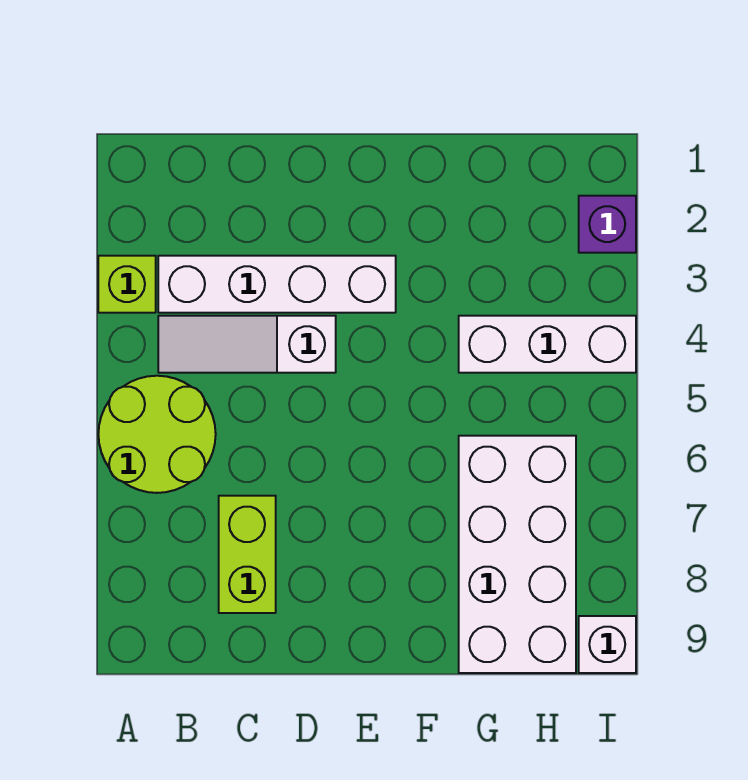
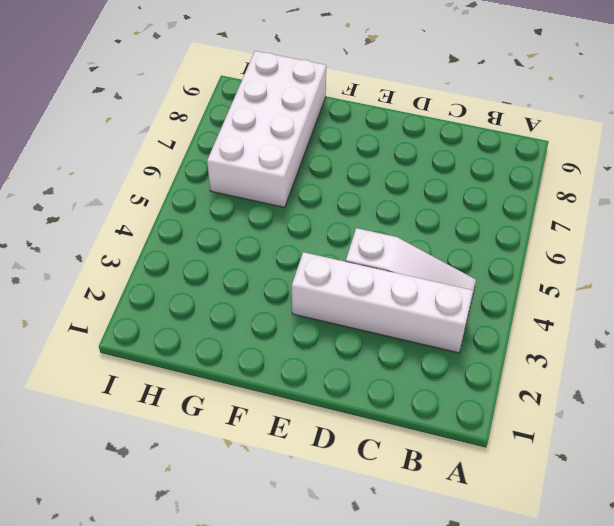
none -> lime 1x1 brick [98,256,156,313]
none -> lime 2x2 round brick [98,376,216,493]

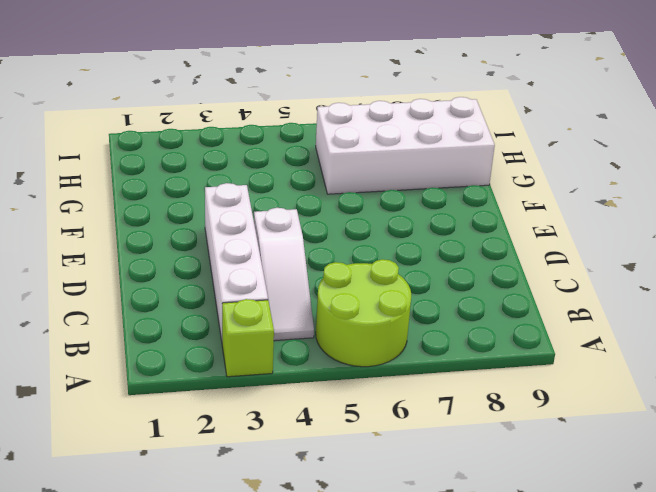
none -> lime 1x2 brick [219,496,276,613]
none -> white 1x3 brick [459,316,636,373]

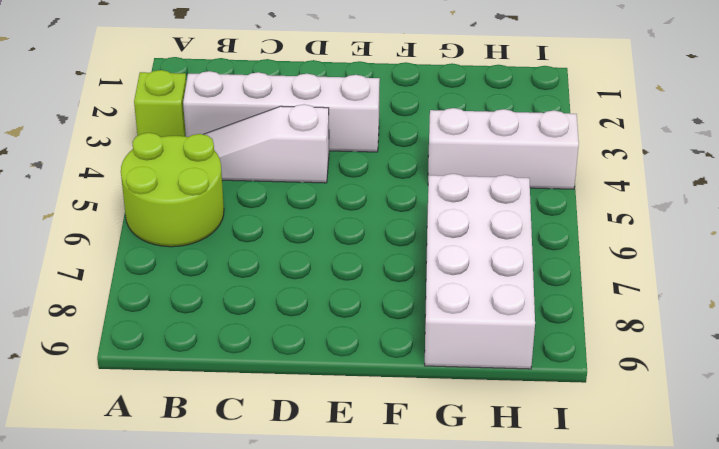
none -> lime 1x2 brick [219,496,276,613]
none -> purple 1x1 brick [579,196,636,253]

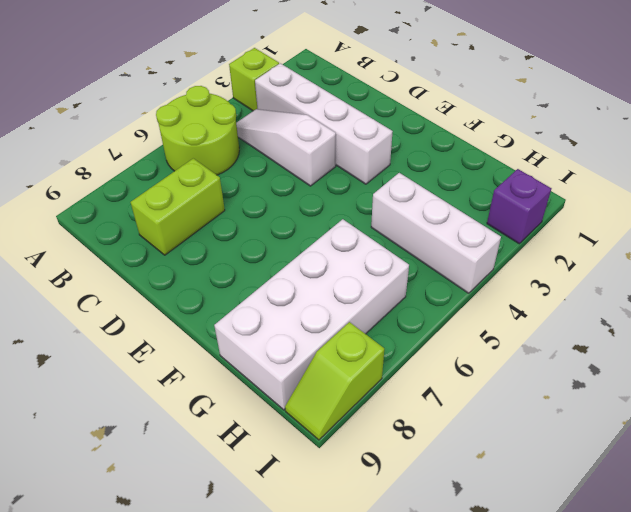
lime 1x2 slope [285,322,384,440] -> white 1x1 brick [579,616,636,673]

